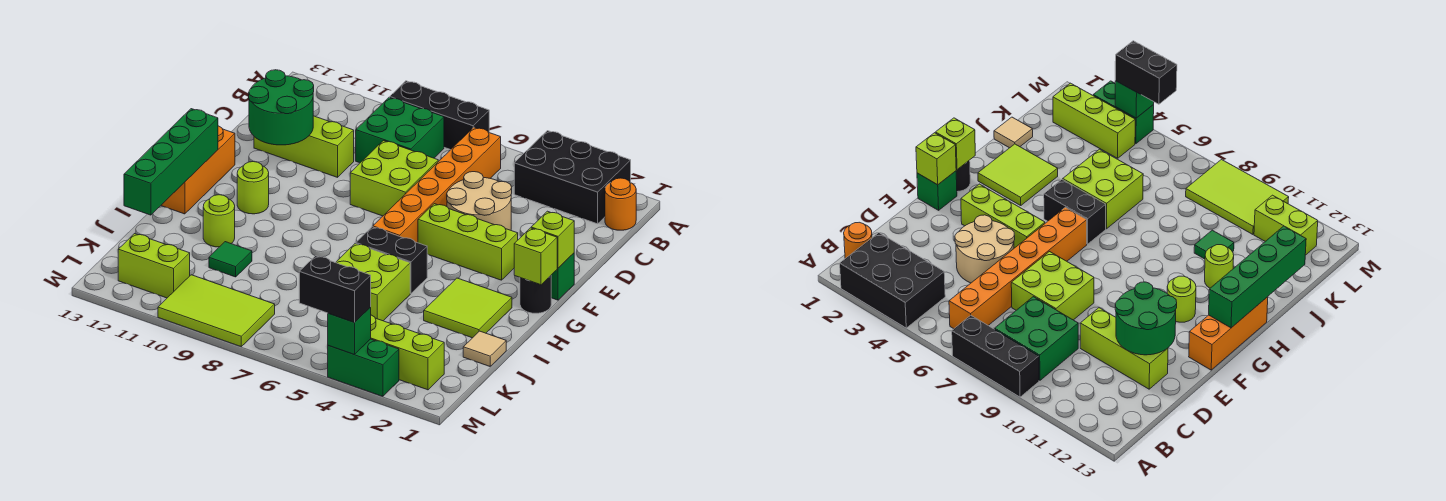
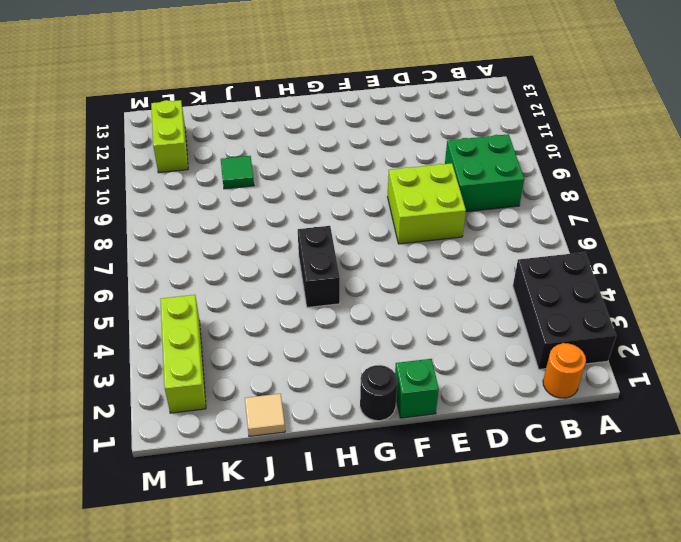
none -> black 1x3 brick [390,81,489,150]
none -> orange 1x6 brick [373,127,501,243]
none -> tan 2x2 round brick [447,172,512,230]

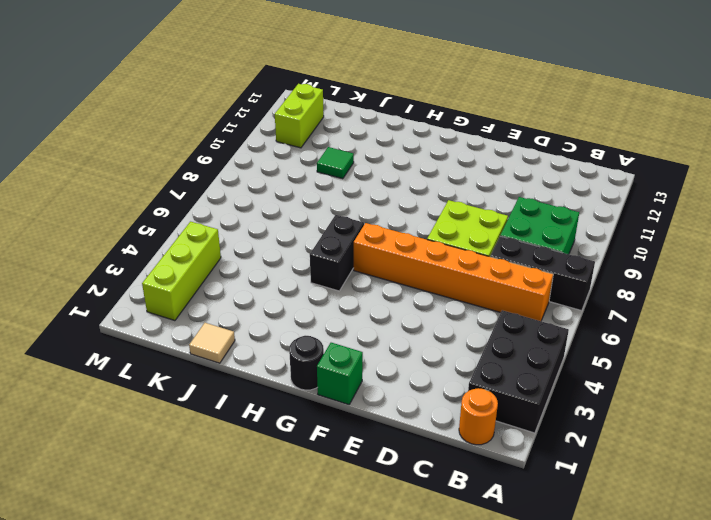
black 1x3 brick [490,236,595,311] -> black 1x3 brick turned to [390,81,489,150]
none -> tan 2x2 round brick [447,172,512,230]
none -> lime 1x3 brick [254,116,354,177]
none -> lime 1x3 brick [418,204,518,280]

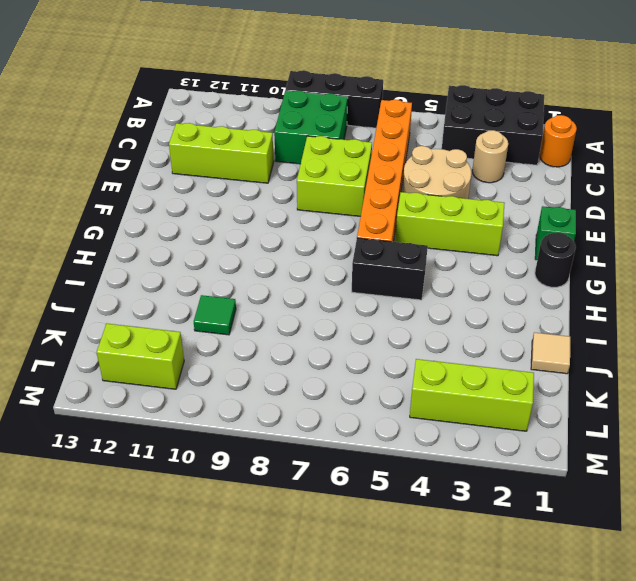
tan 1x1 round brick [472,130,508,183] -> none
none -> orange 1x3 brick [161,126,235,214]
none -> lime 1x1 round brick [237,162,269,214]
none -> lime 2x2 tile [424,278,512,338]

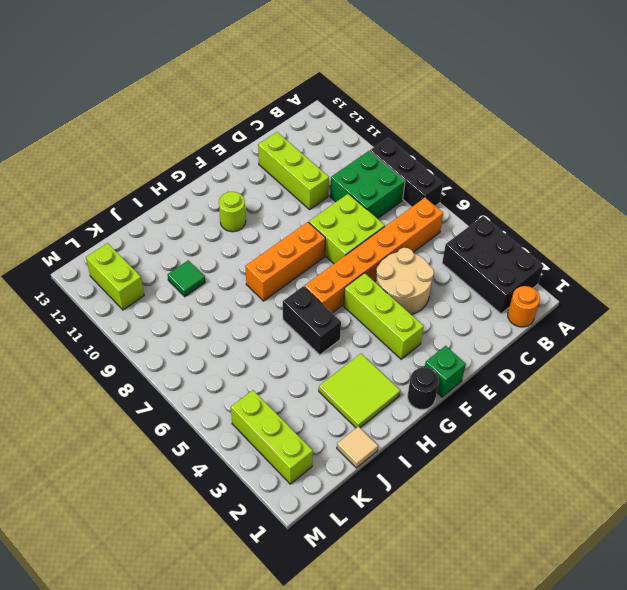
orange 1x3 brick [245,222,325,301] -> orange 1x3 brick moved to [161,126,235,214]
none -> lime 2x2 brick [336,244,410,321]
none -> lime 1x1 round brick [203,195,235,247]
none -> lime 2x3 tile [158,275,275,346]

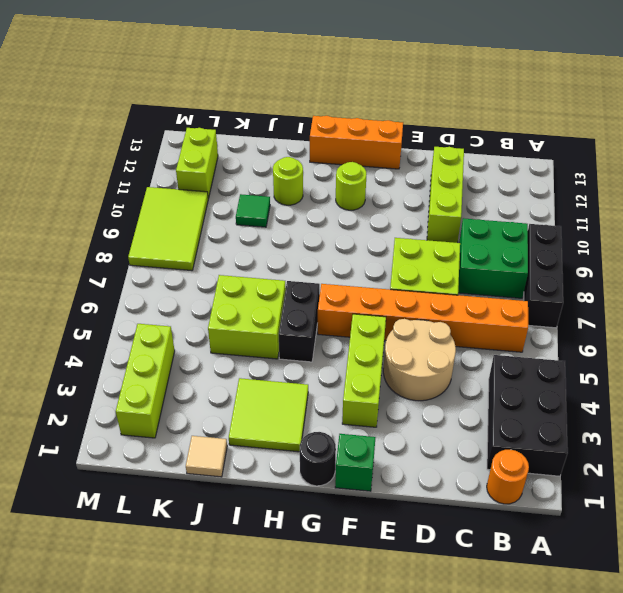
none -> green 1x2 brick [328,339,399,396]
none -> green 2x2 round brick [249,70,314,145]
none -> lime 1x1 brick [531,211,574,268]

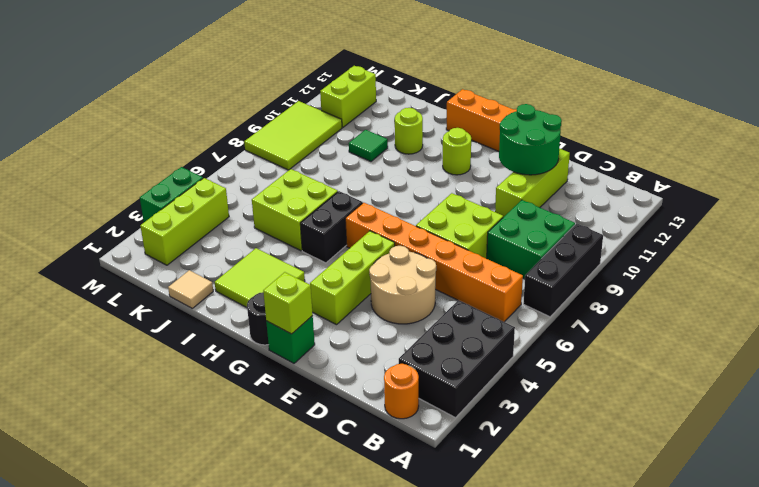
none -> lime 1x1 brick [514,228,557,285]
none -> green 1x4 brick [124,109,218,215]
none -> green 1x1 brick [328,307,371,354]

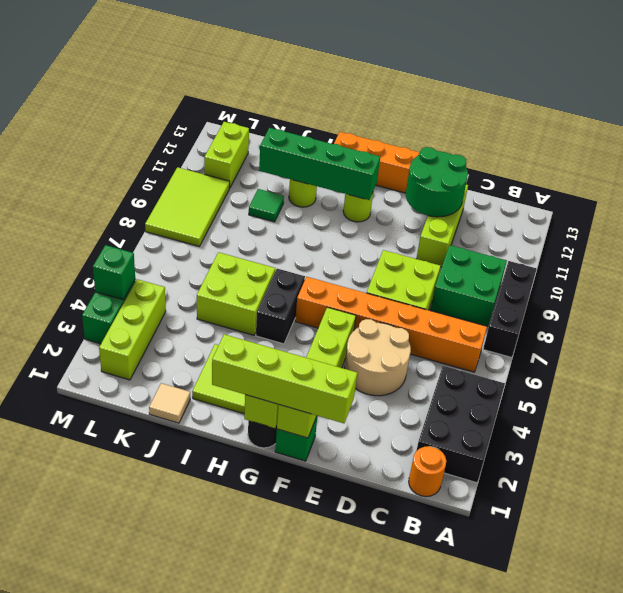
lime 1x4 brick [212,334,357,423] -> none
green 1x4 brick [259,128,380,200] -> green 1x4 brick moved to [124,109,218,215]
none -> black 1x2 brick [299,256,371,323]

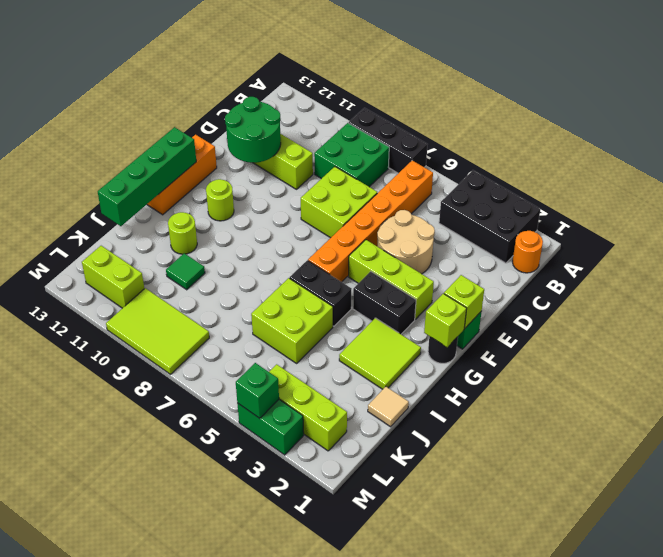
black 1x2 brick [353,271,416,334] -> black 1x2 brick moved to [299,256,371,323]

